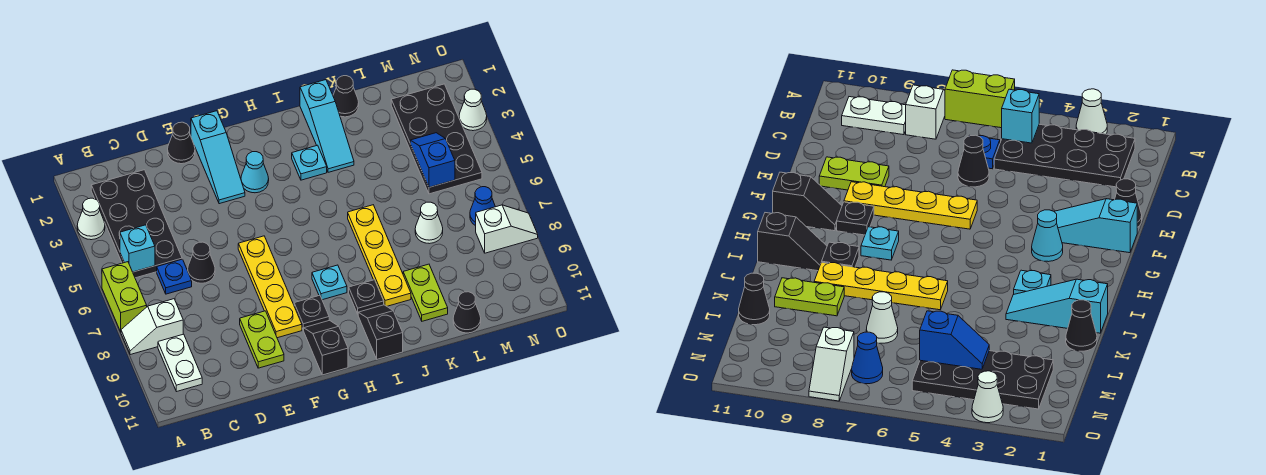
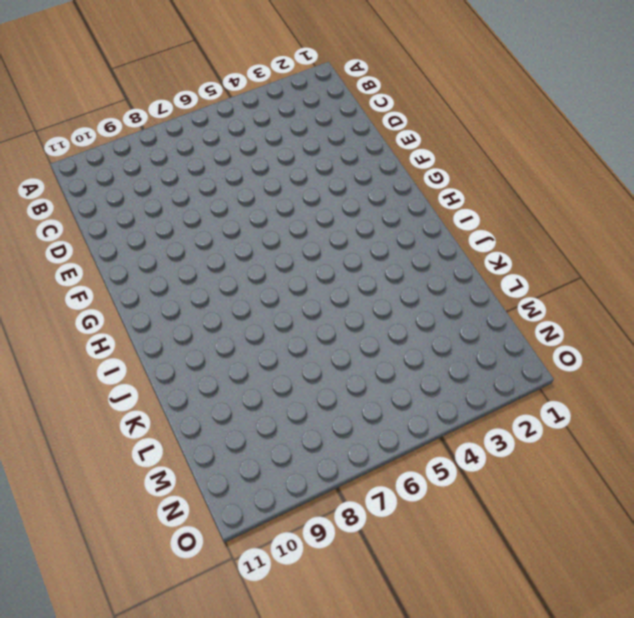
none -> white 1x1 cone [77,198,105,240]
none -> lime 1x2 brick [102,262,147,332]
none -> white 1x2 slope [121,299,183,355]
none -> black 2x4 plate [91,170,182,278]

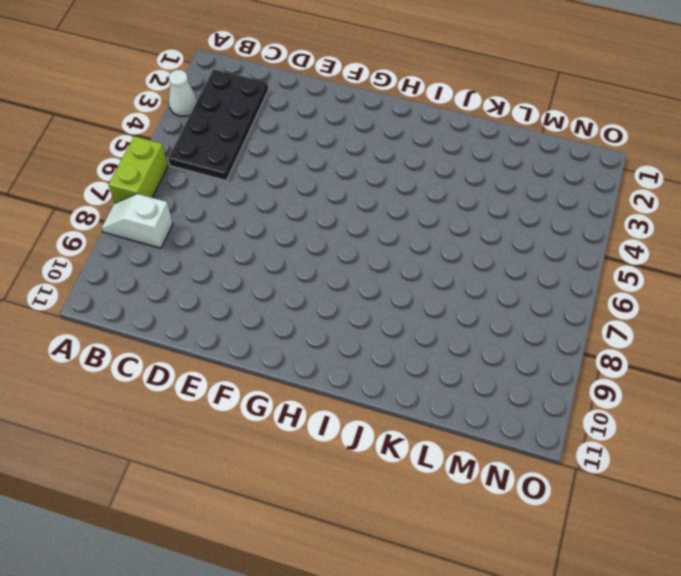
none -> white 1x2 plate [158,334,202,392]
none -> blue 1x1 plate [157,259,192,294]
none -> black 1x1 cone [188,242,215,283]
none -> black 1x1 cone [168,122,195,164]

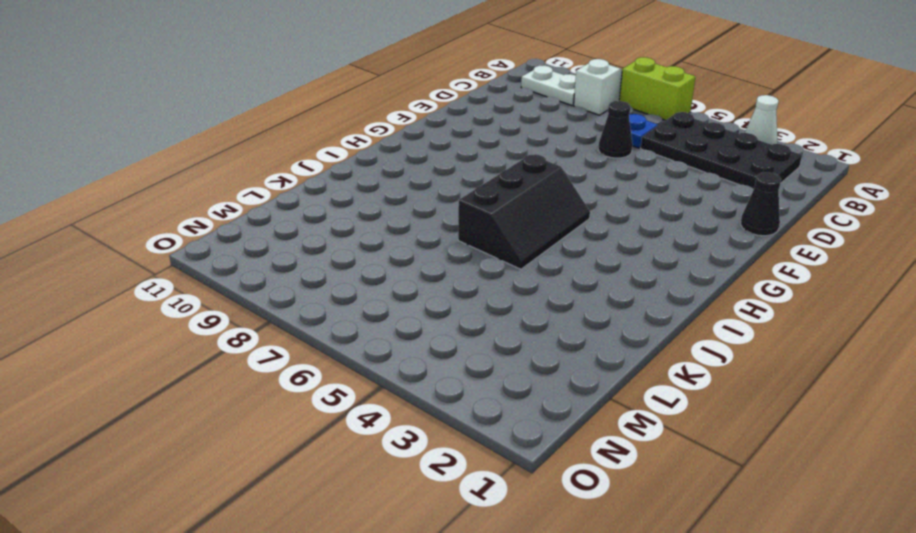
black 2x3 slope [458,154,590,269] -> yellow 1x4 plate [348,205,411,306]
none -> lime 1x2 plate [240,311,284,368]
none -> cyan 1x3 slope [191,111,245,204]
none -> yellow 1x4 plate [238,236,302,338]
none -> cyan 1x1 cone [241,152,269,193]

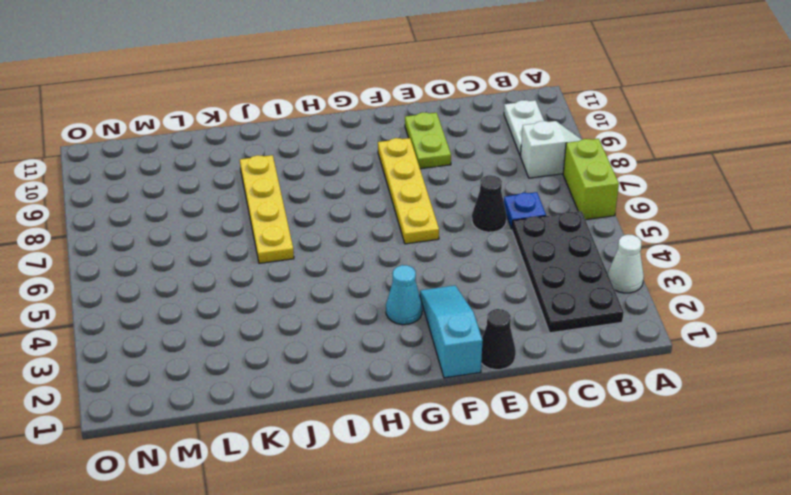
none -> black 1x1 plate [294,295,329,330]
none -> black 1x2 slope [304,320,348,375]
none -> cyan 1x1 plate [312,265,347,300]
none -> cyan 1x1 plate [292,145,327,180]

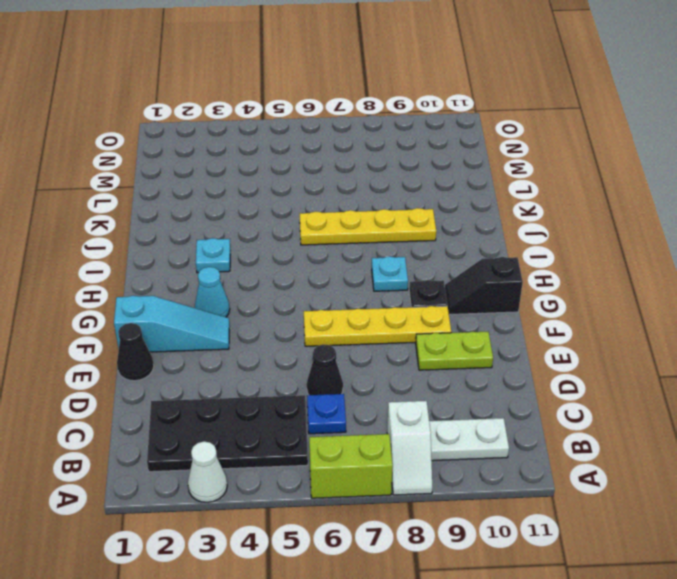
none -> black 1x1 plate [349,280,384,314]
none -> black 1x2 slope [358,305,403,359]
none -> cyan 1x3 slope [300,80,354,172]
none -> black 1x1 cone [333,76,359,117]

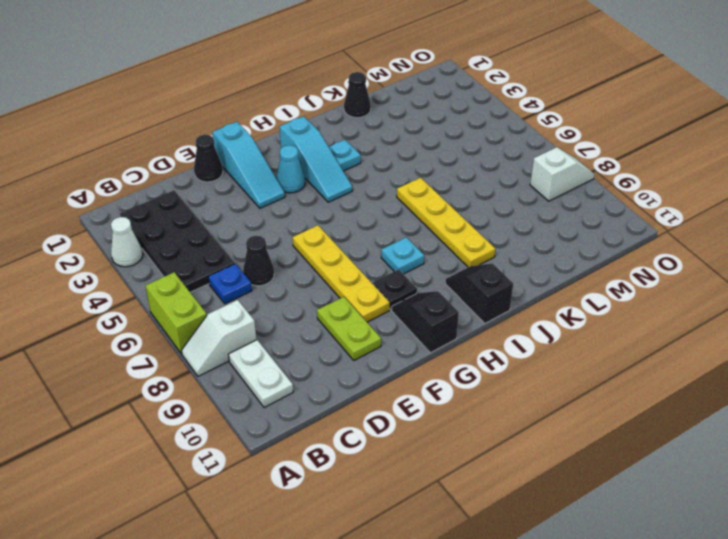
cyan 1x3 slope [280,116,352,202] -> cyan 1x3 slope moved to [300,80,354,172]
none -> black 1x1 plate [349,280,384,314]
none -> lime 1x2 plate [403,264,448,321]
none -> white 1x1 cone [415,202,443,244]
none -> black 1x1 cone [453,292,481,333]

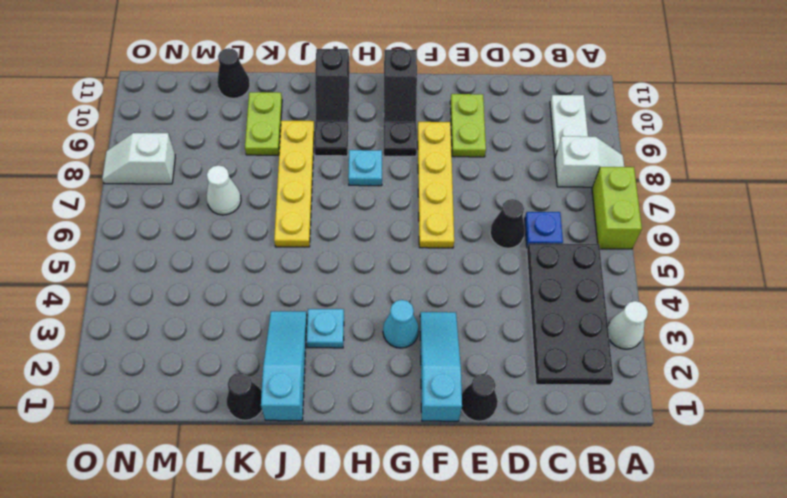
none -> black 2x4 plate [391,84,482,194]
none -> blue 1x1 cone [470,187,495,226]
none -> white 1x1 cone [459,89,487,131]
none -> cyan 1x1 brick [120,225,155,272]

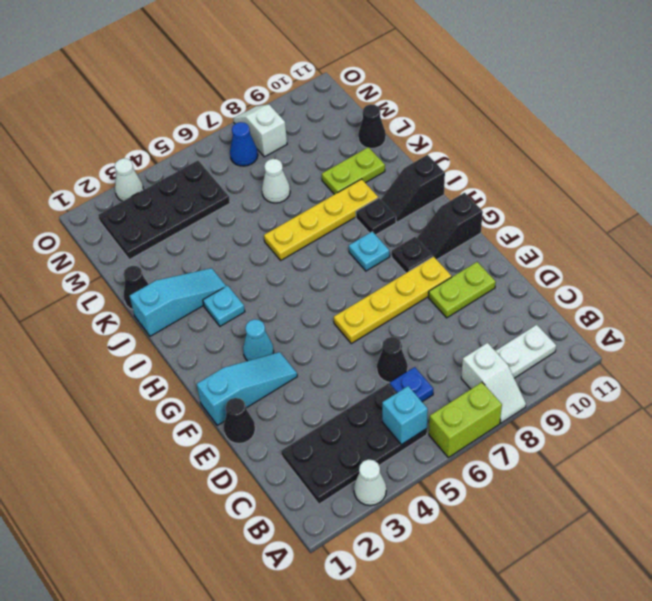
none -> blue 1x2 slope [410,133,455,187]

